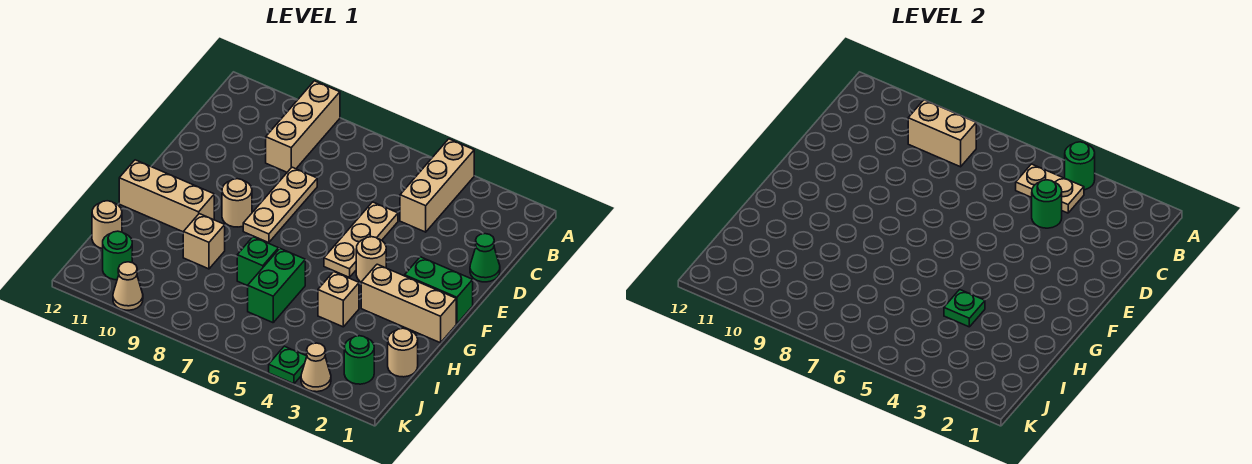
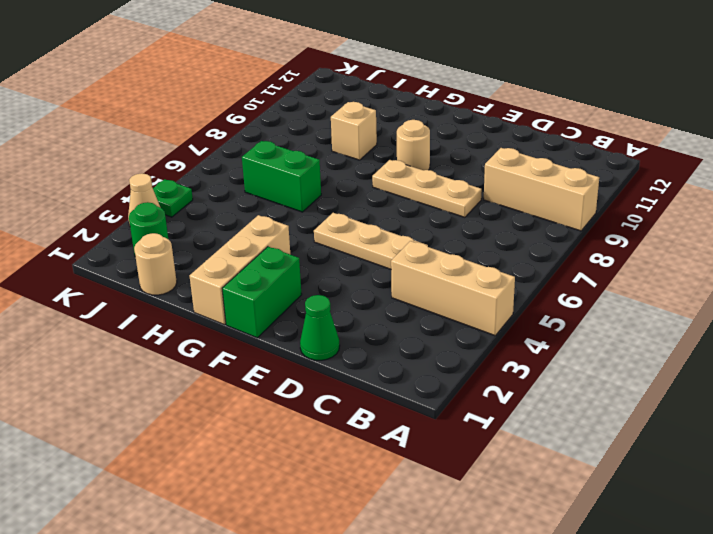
none -> tan 1x1 round brick [356,237,386,282]
none -> tan 1x3 brick [119,160,214,232]
none -> tan 1x1 brick [318,272,359,327]

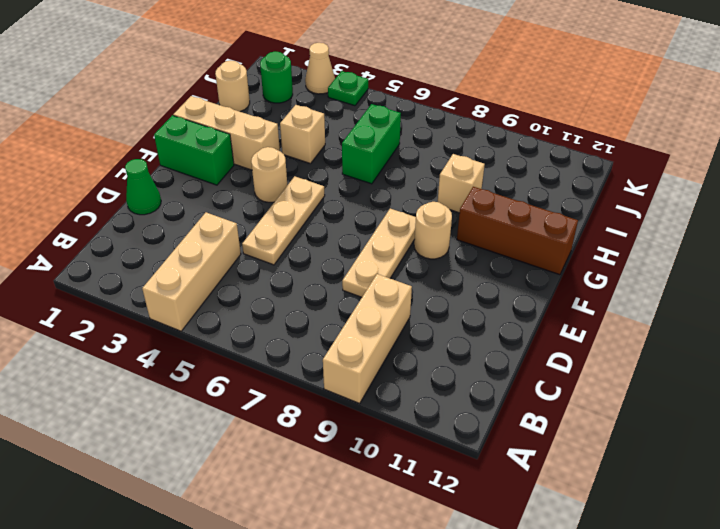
brown 1x3 brick [457,187,578,275] -> tan 1x3 brick [119,160,214,232]
none -> green 1x1 brick [237,237,279,286]
none -> tan 1x1 round brick [92,201,122,249]
none -> green 1x1 round brick [103,231,132,280]

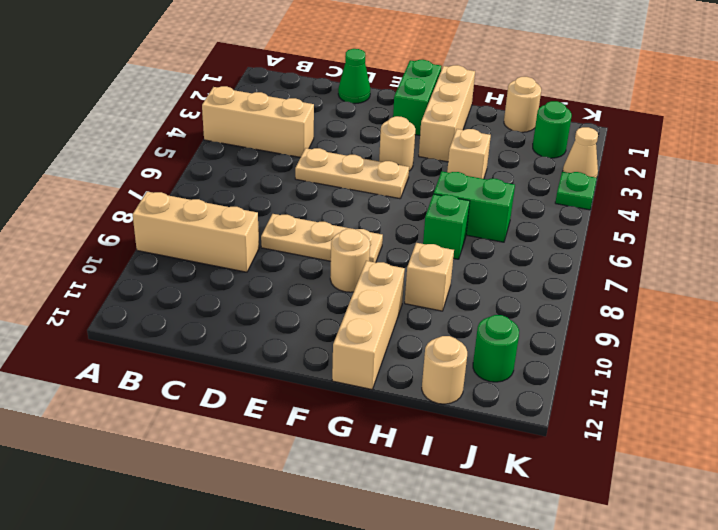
none -> tan 1x1 cone [113,262,143,310]
none -> green 1x1 round brick [1065,142,1095,190]
none -> tan 1x2 plate [1016,164,1084,213]

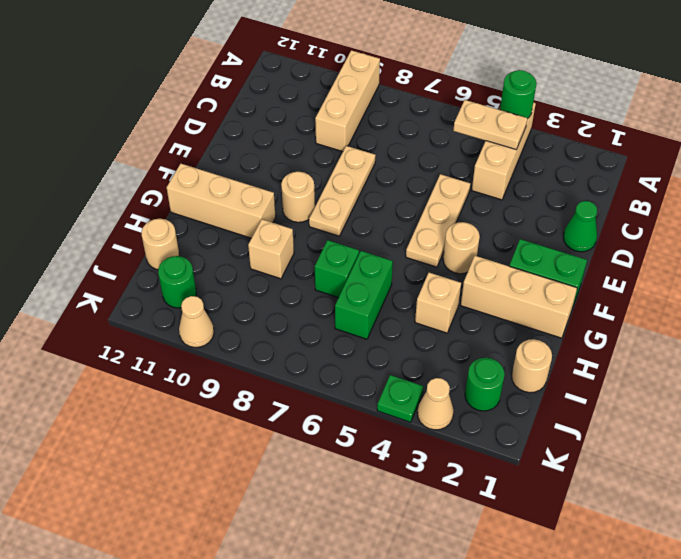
none -> tan 1x2 brick [908,100,976,167]
none -> green 1x1 round brick [1032,180,1062,228]
none -> green 1x1 plate [944,289,985,327]

